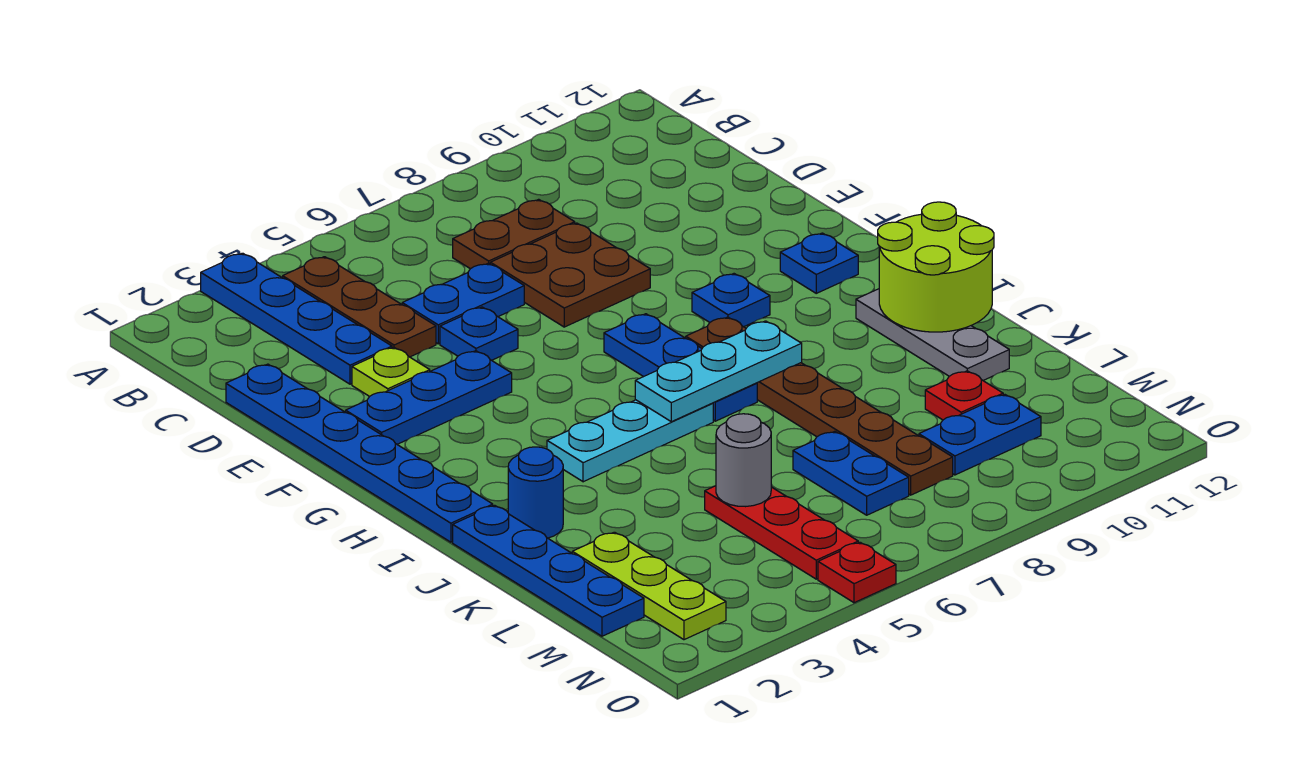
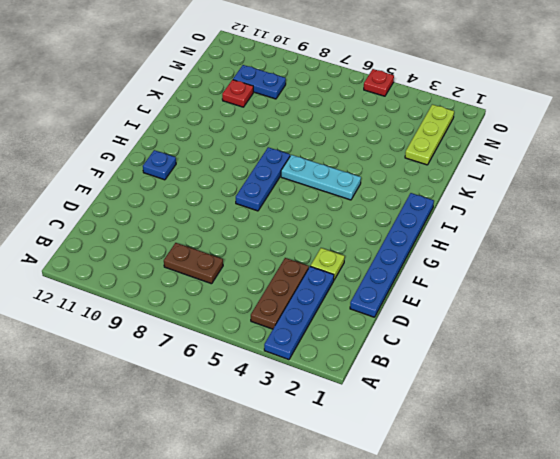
none -> blue 1x2 plate [402,263,524,344]
none -> brown 2x2 plate [490,223,650,327]
none -> blue 1x1 plate [440,307,518,360]

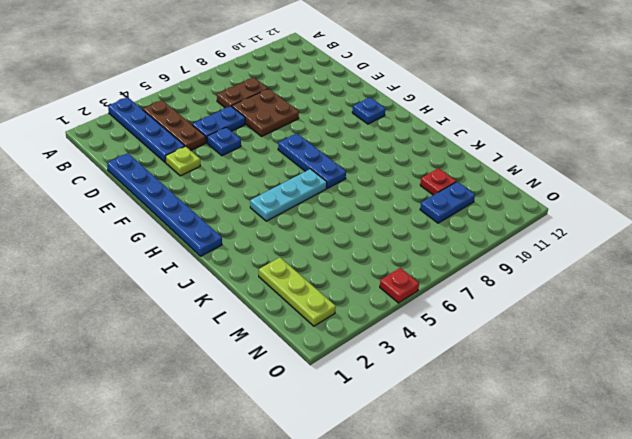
none -> blue 1x3 plate [346,351,512,444]
none -> blue 1x1 plate [692,274,770,327]
none -> brown 1x6 plate [686,317,953,495]

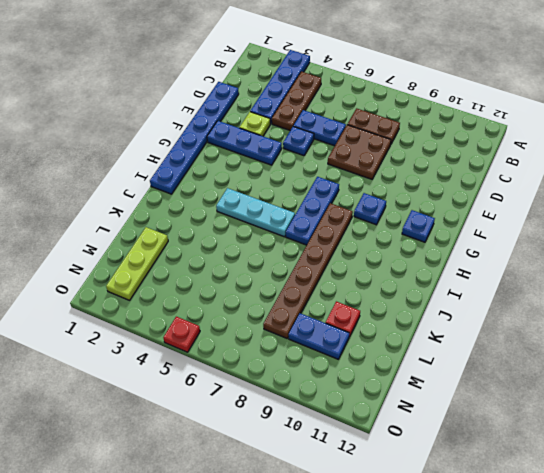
none -> grey 1x3 plate [856,289,1009,380]
none -> blue 1x4 plate [453,505,644,636]
none -> blue 1x1 round brick [508,447,563,538]

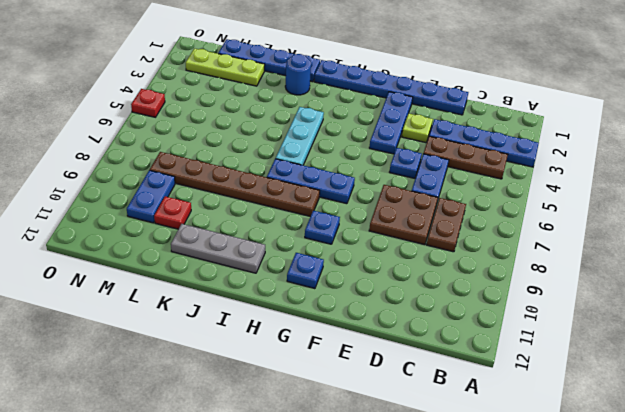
none -> red 1x3 plate [705,486,858,579]
none -> blue 1x2 plate [793,431,909,515]
none -> cyan 1x3 plate [635,321,802,422]

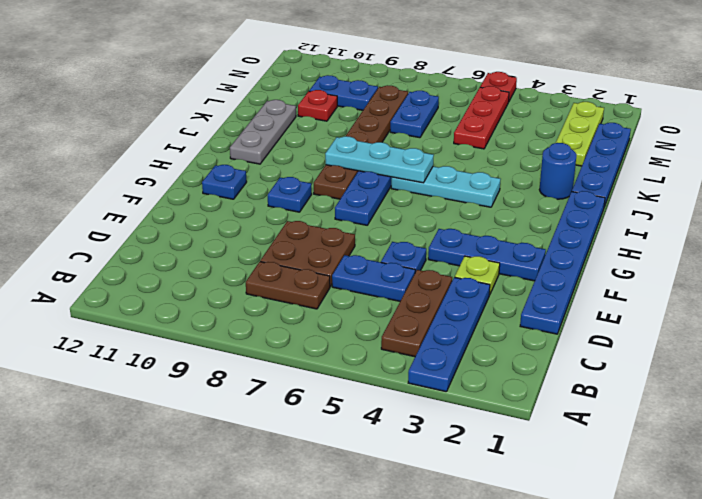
none -> lime 2x2 round brick [878,202,994,332]
none -> grey 1x1 round brick [716,414,771,507]

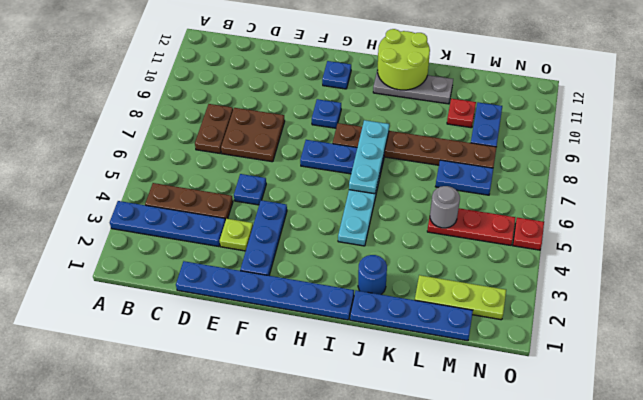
none -> blue 1x2 plate [402,263,524,344]

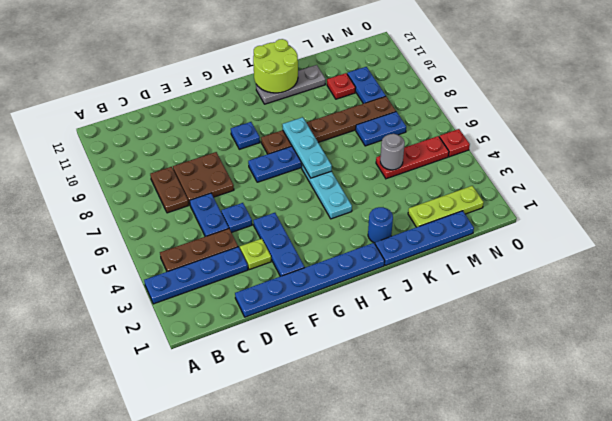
none -> blue 1x1 plate [780,233,858,293]

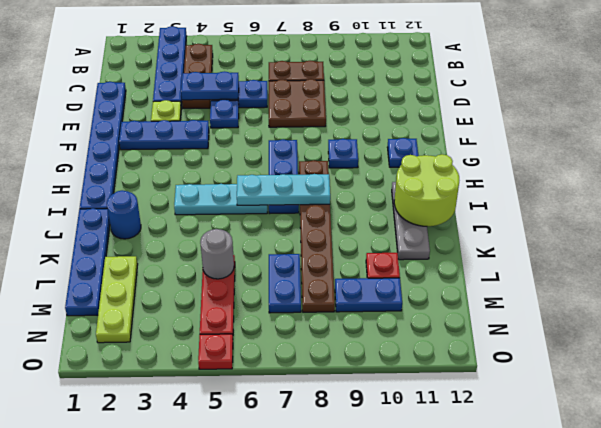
blue 1x2 plate [181,71,239,100] -> none

